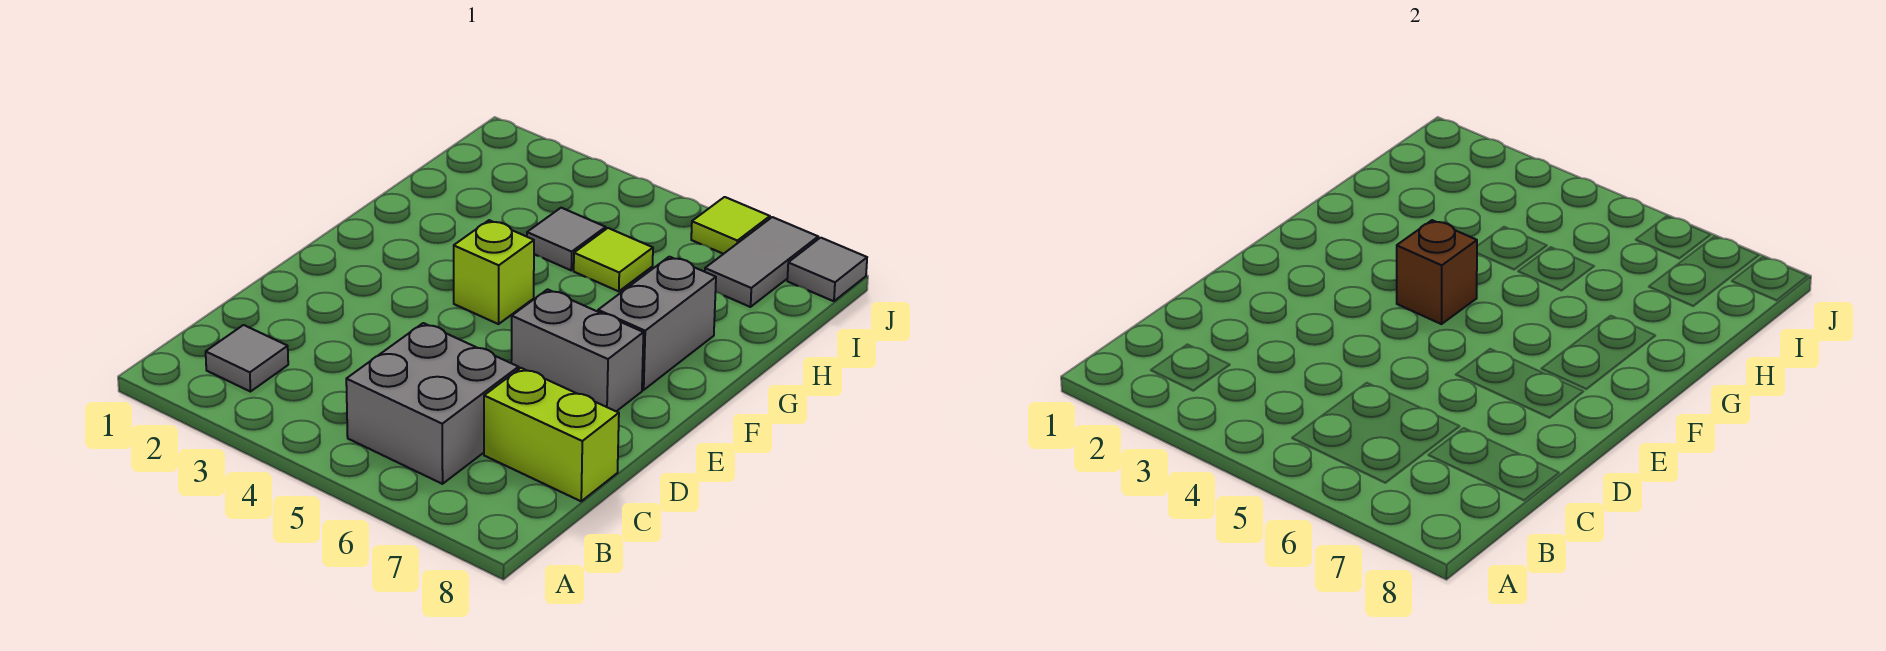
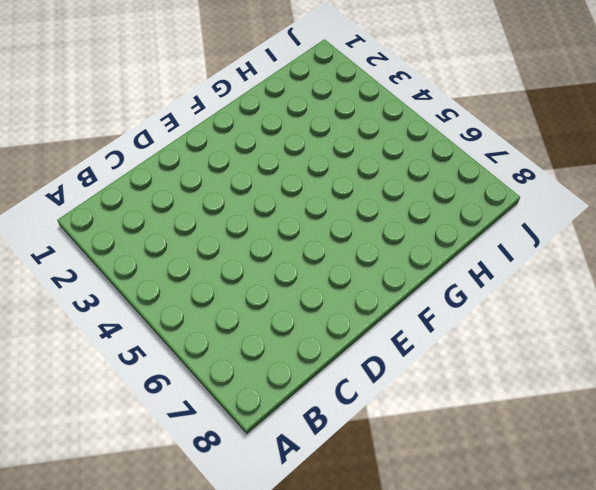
none -> grey 1x1 tile [206,325,288,392]
none -> grey 2x2 brick [346,323,519,484]
none -> lime 1x2 brick [484,368,619,501]

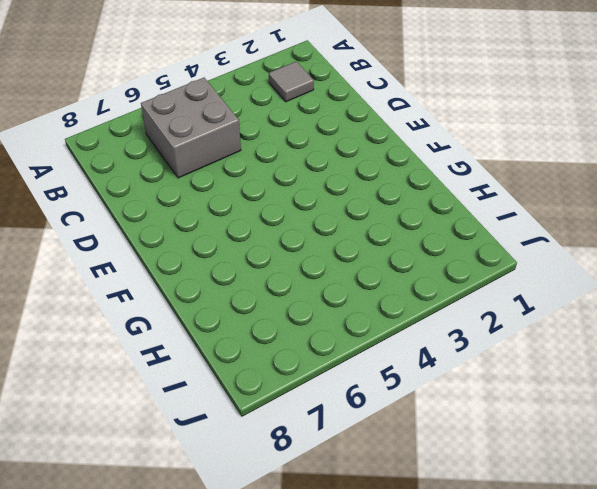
none -> lime 1x2 brick [484,368,619,501]
none -> grey 1x2 brick [511,289,643,411]
none -> lime 1x1 brick [454,220,534,324]

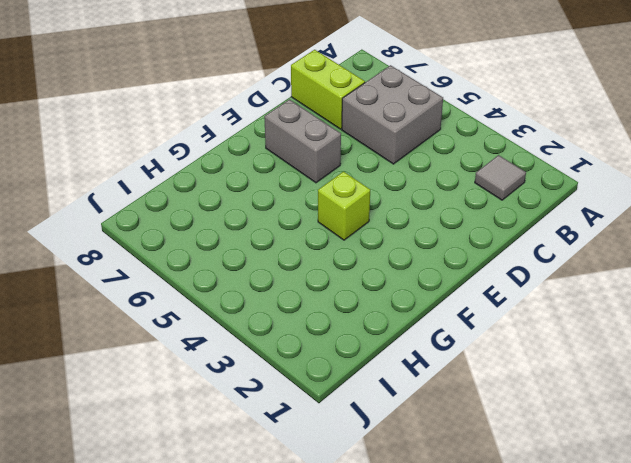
none -> grey 1x2 brick [598,257,716,390]
none -> grey 1x1 tile [527,208,606,270]
none -> lime 1x1 tile [574,228,653,291]

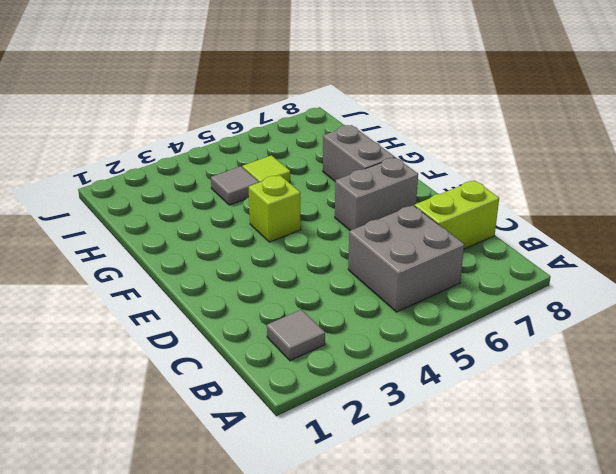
none -> grey 1x2 tile [705,217,818,307]
none -> lime 1x1 tile [691,197,770,254]
none -> grey 1x1 tile [787,238,867,301]

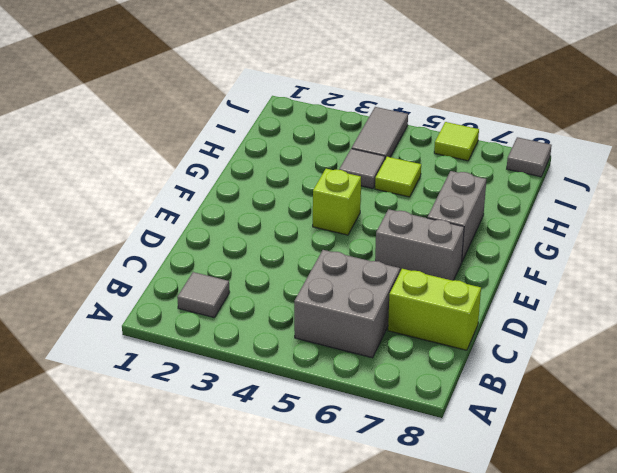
grey 1x2 tile [352,107,408,159] -> grey 1x2 tile moved to [705,217,818,307]
none -> brown 1x1 brick [1397,220,1477,324]

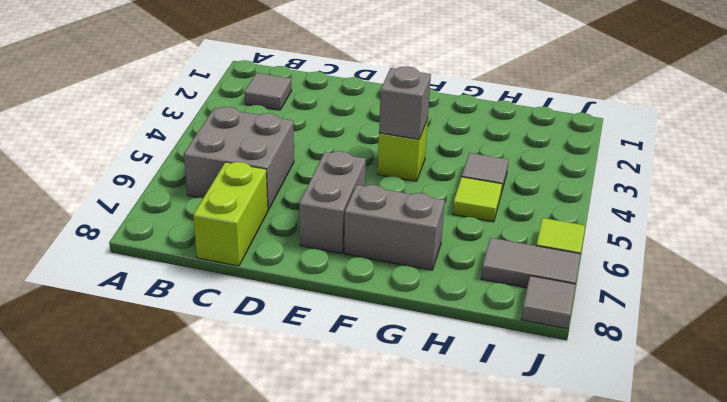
grey 1x1 brick [379,67,431,139] -> brown 1x1 brick [1397,220,1477,324]

